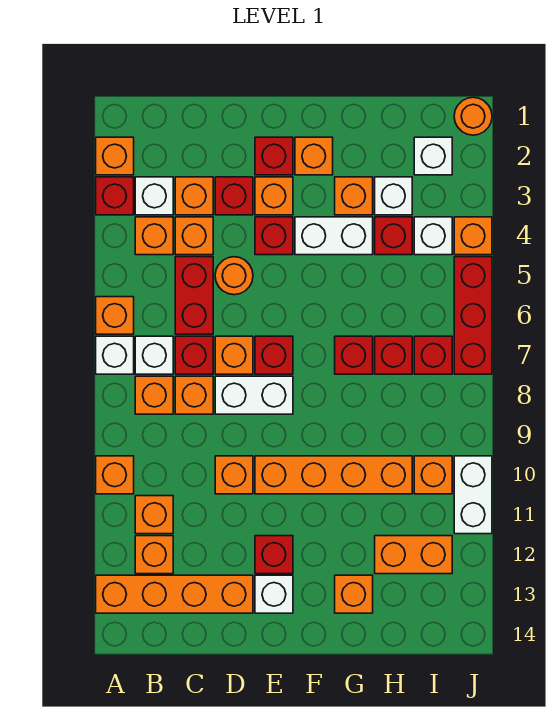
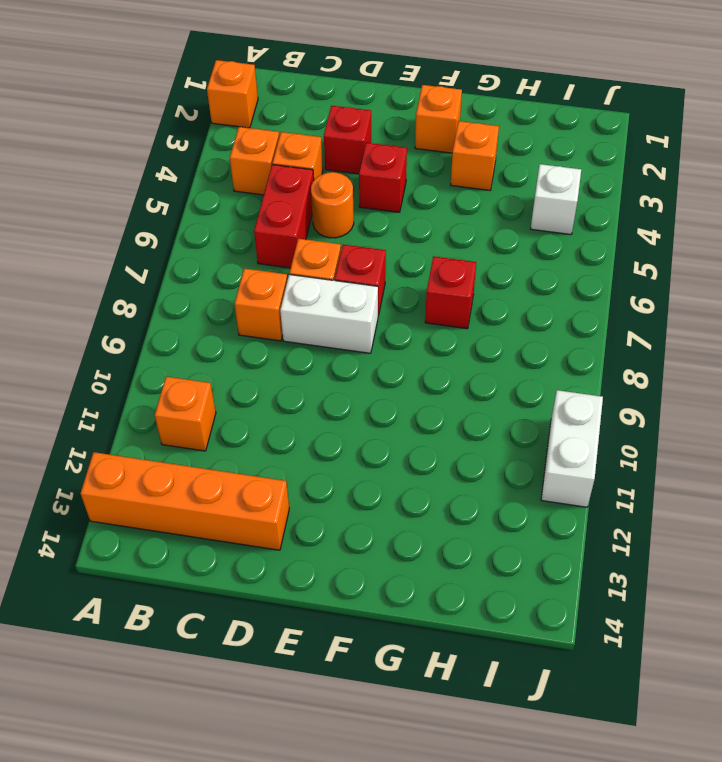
none -> red 1x1 brick [96,177,134,215]
none -> orange 1x1 brick [96,297,134,334]
none -> white 1x1 brick [96,336,134,374]
none -> orange 1x1 brick [96,456,134,494]

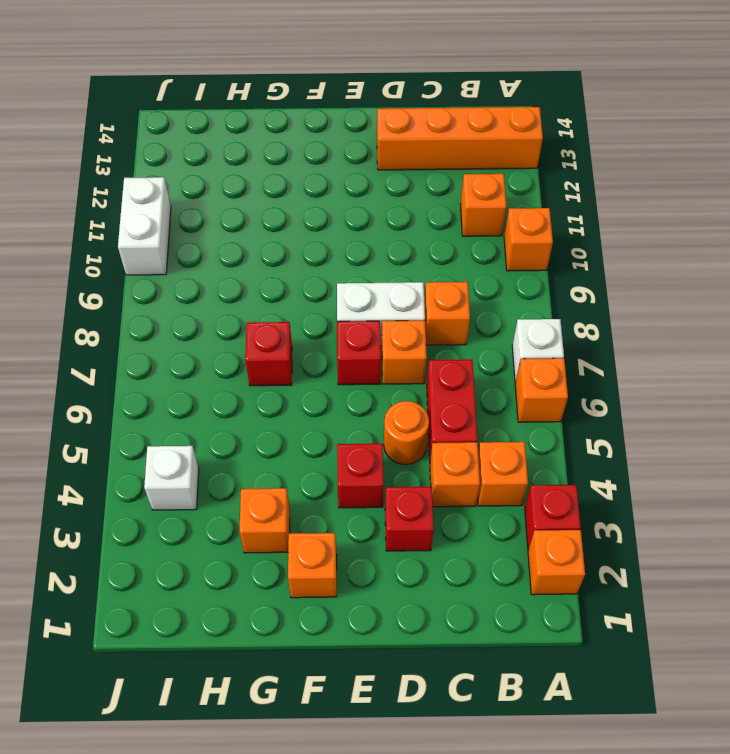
none -> white 1x1 brick [135,177,173,215]
none -> white 1x1 brick [135,336,173,374]
none -> orange 1x1 brick [135,376,173,414]
none -> orange 1x1 brick [135,536,173,574]

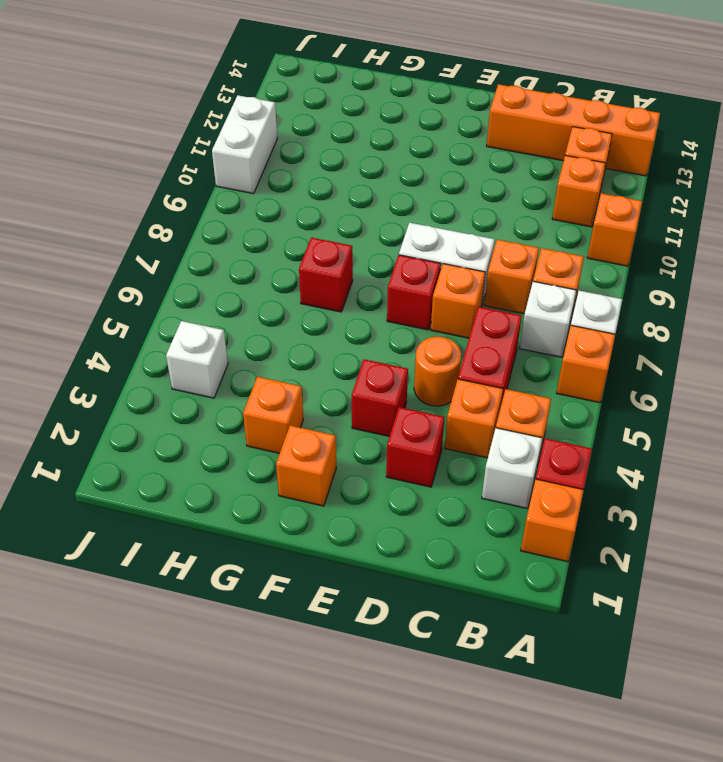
none -> orange 1x1 brick [175,177,213,215]
none -> red 1x1 brick [175,336,213,374]
none -> orange 1x1 brick [215,456,253,494]
none -> red 1x1 brick [255,137,293,175]

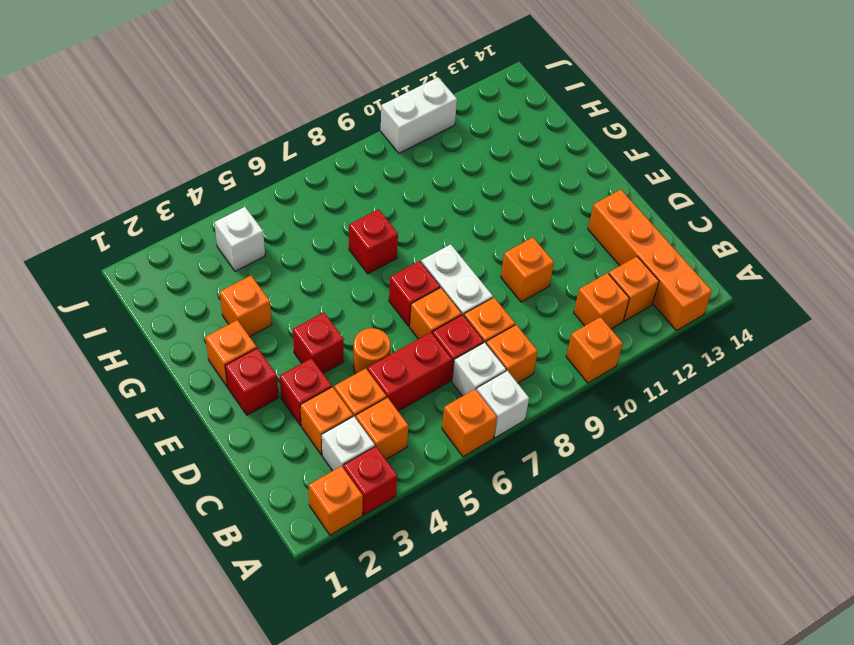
none -> orange 1x1 brick [255,177,293,215]
none -> orange 1x4 brick [255,456,412,494]
none -> red 1x1 brick [255,536,293,574]
none -> white 1x1 brick [255,575,293,613]

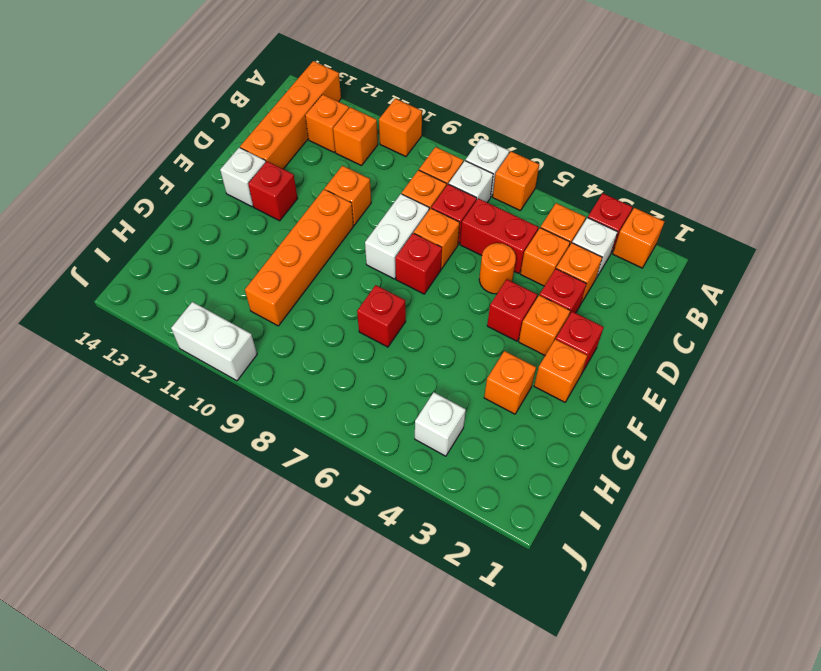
none -> white 1x2 brick [295,217,373,255]
none -> orange 1x1 brick [335,575,373,613]
none -> white 1x1 brick [375,177,412,215]
none -> red 1x1 brick [375,217,412,255]

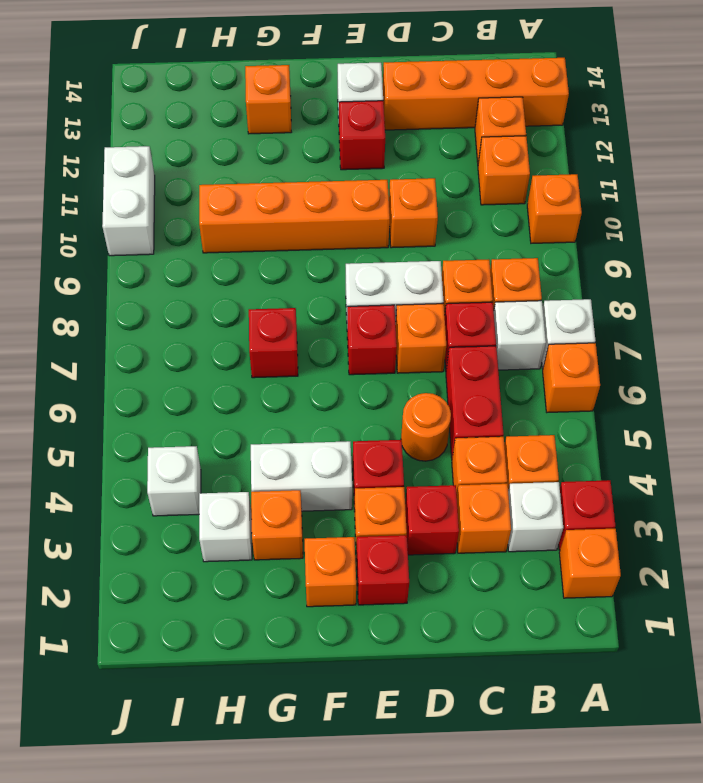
none -> red 1x1 brick [375,217,412,255]
none -> red 1x1 brick [375,336,412,374]
none -> orange 1x2 brick [375,536,452,574]
none -> white 1x1 brick [414,137,452,175]

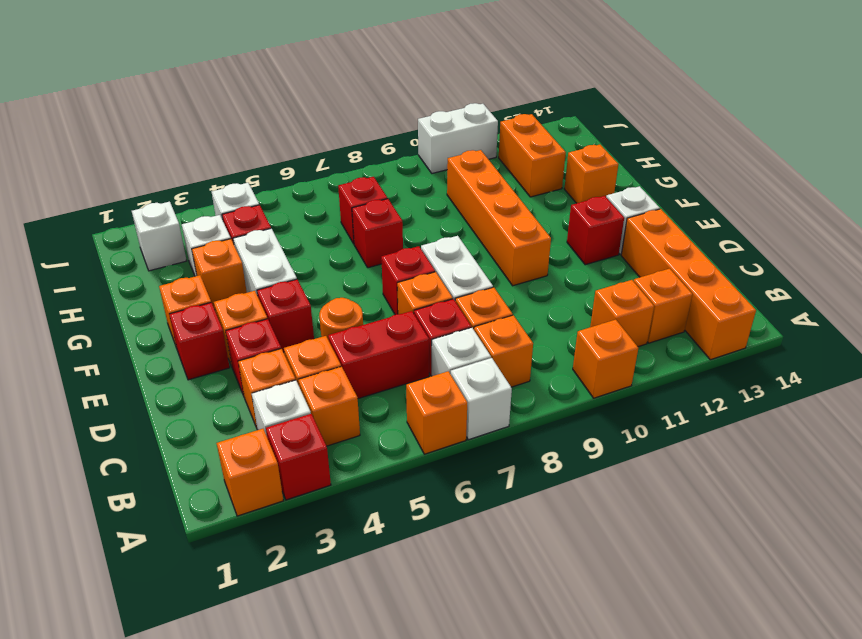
none -> orange 1x1 brick [215,456,253,494]
none -> red 1x1 brick [414,336,452,374]
none -> orange 1x1 brick [414,456,452,494]
none -> orange 1x1 round brick [454,97,492,135]

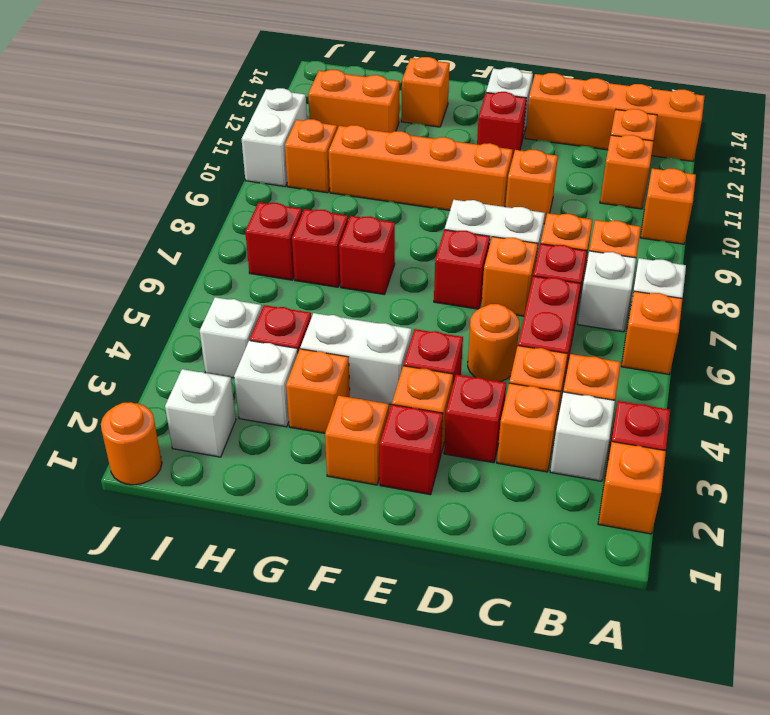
none -> orange 1x1 brick [454,217,492,255]
none -> red 1x3 brick [454,257,492,374]

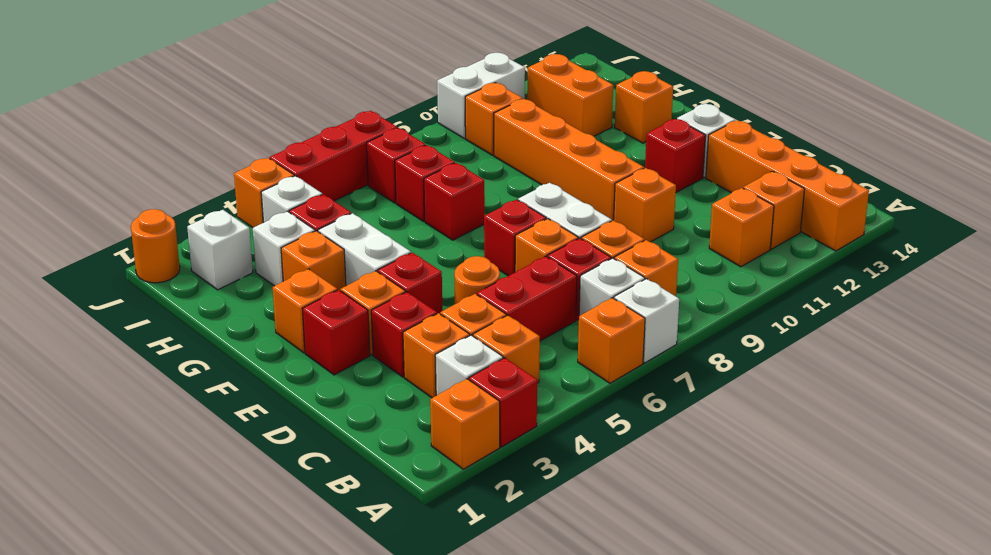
none -> orange 1x1 brick [96,456,134,494]

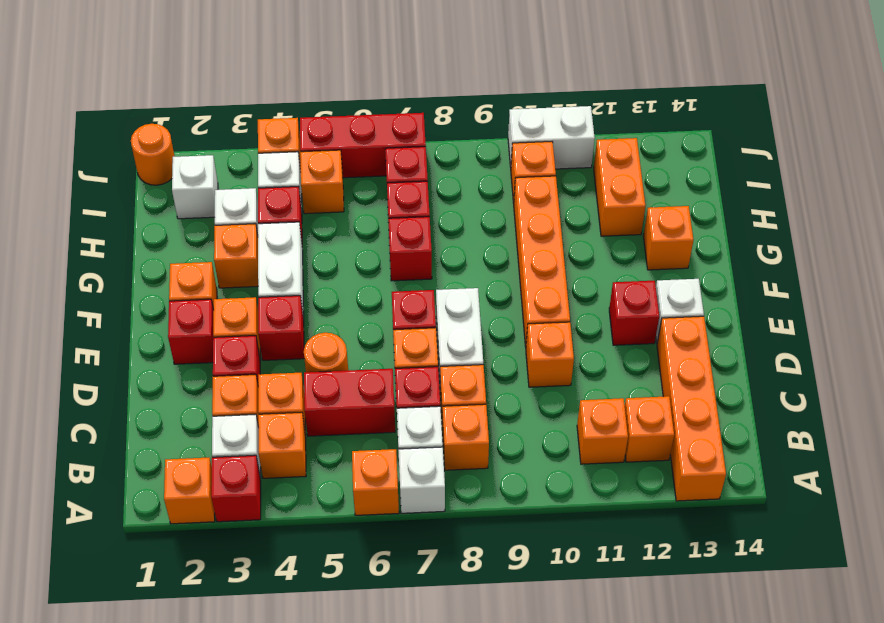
orange 1x1 brick [300,150,344,214] -> orange 1x1 brick moved to [96,456,134,494]

